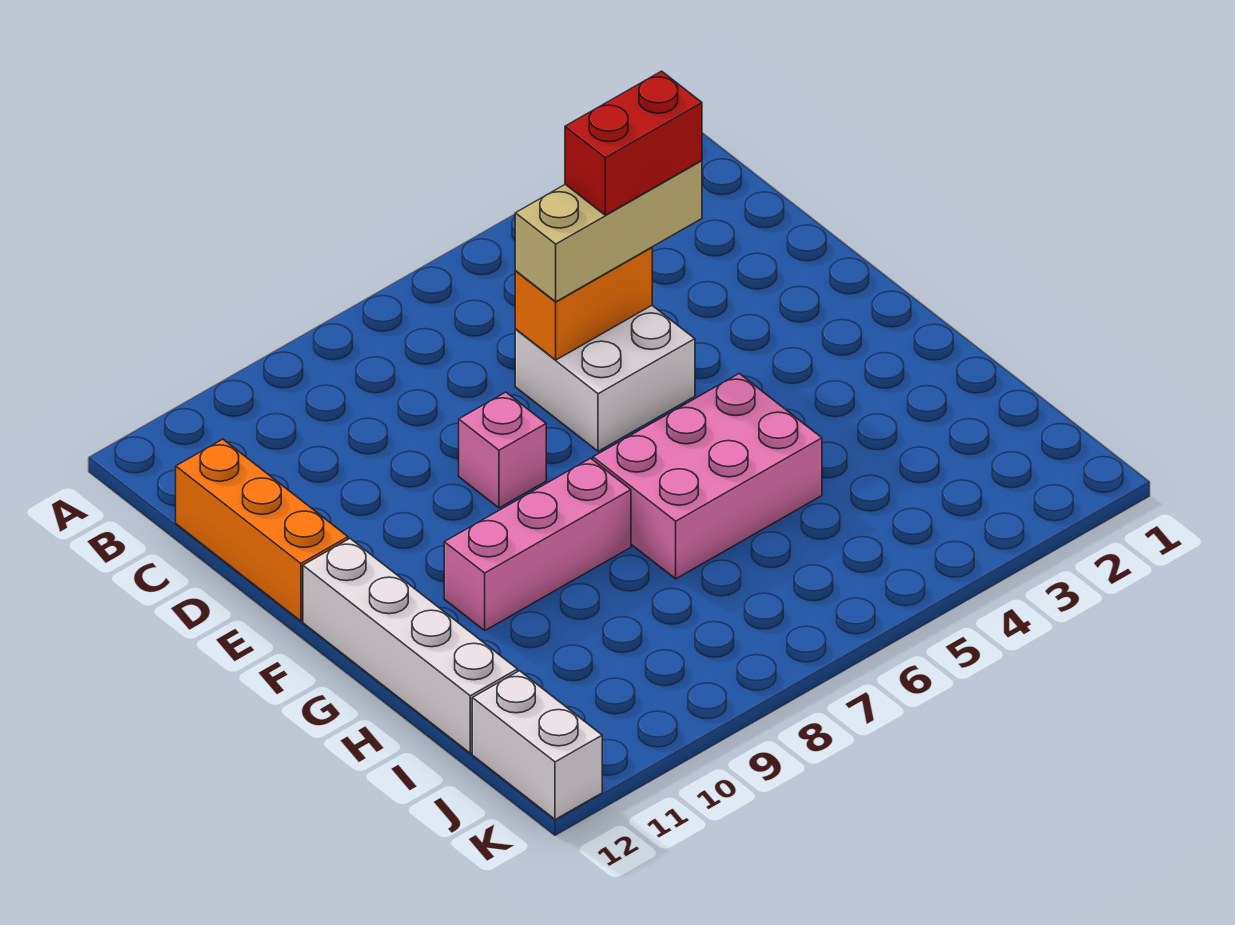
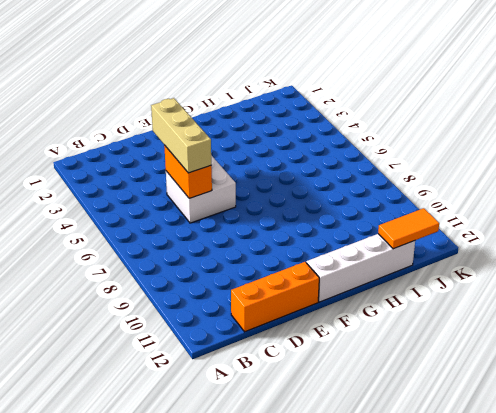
orange 1x2 tile [378,208,439,249] -> none
none -> pink 1x1 brick [459,392,546,508]
none -> pink 2x3 brick [593,374,822,579]

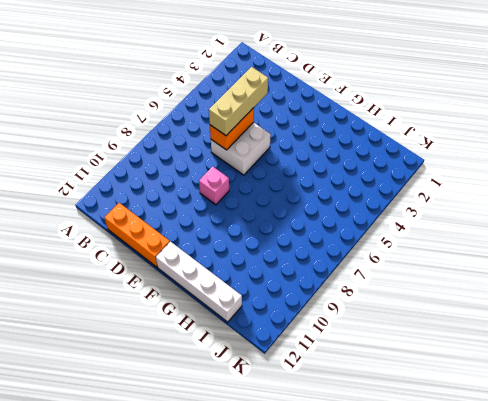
none -> pink 2x3 brick [593,374,822,579]
none -> pink 1x3 brick [444,458,631,630]

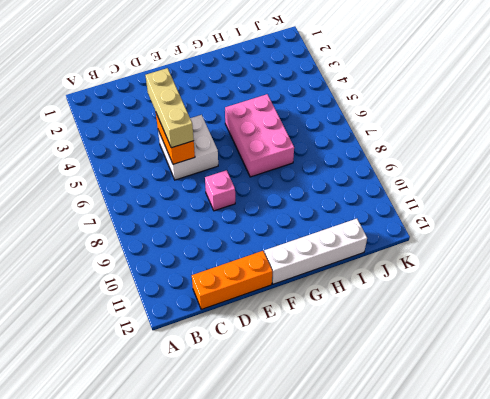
none -> pink 1x3 brick [444,458,631,630]
none -> white 1x2 brick [472,671,602,820]

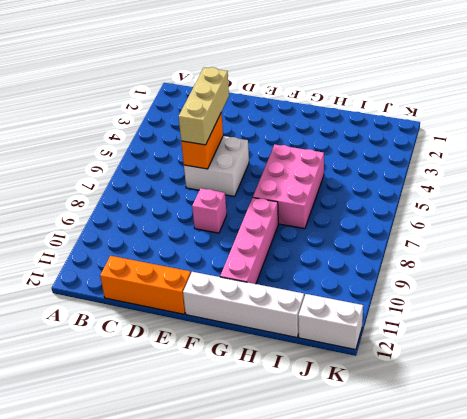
pink 1x4 brick [220,198,278,284] -> pink 1x3 brick [444,458,631,630]
none -> red 1x2 brick [565,71,702,215]

